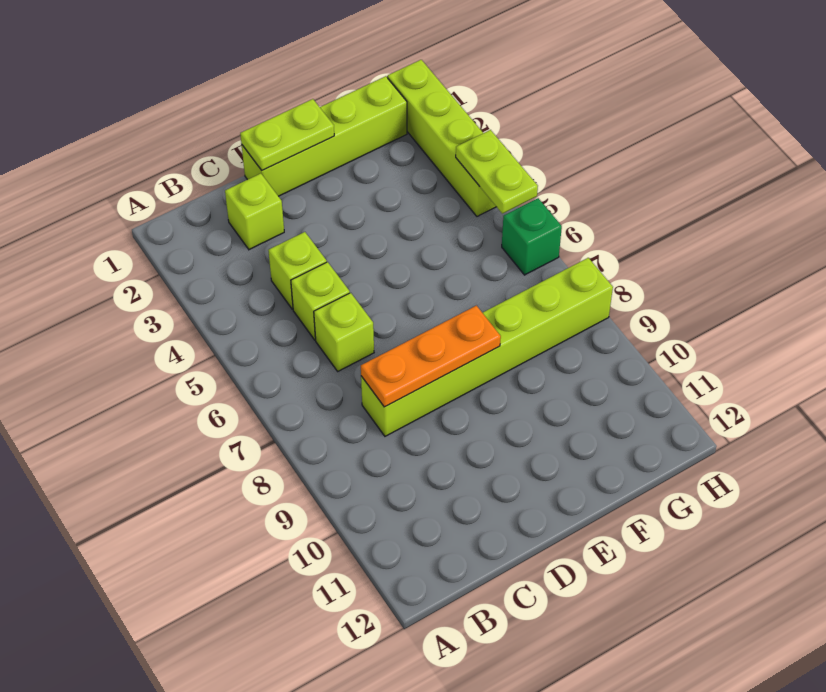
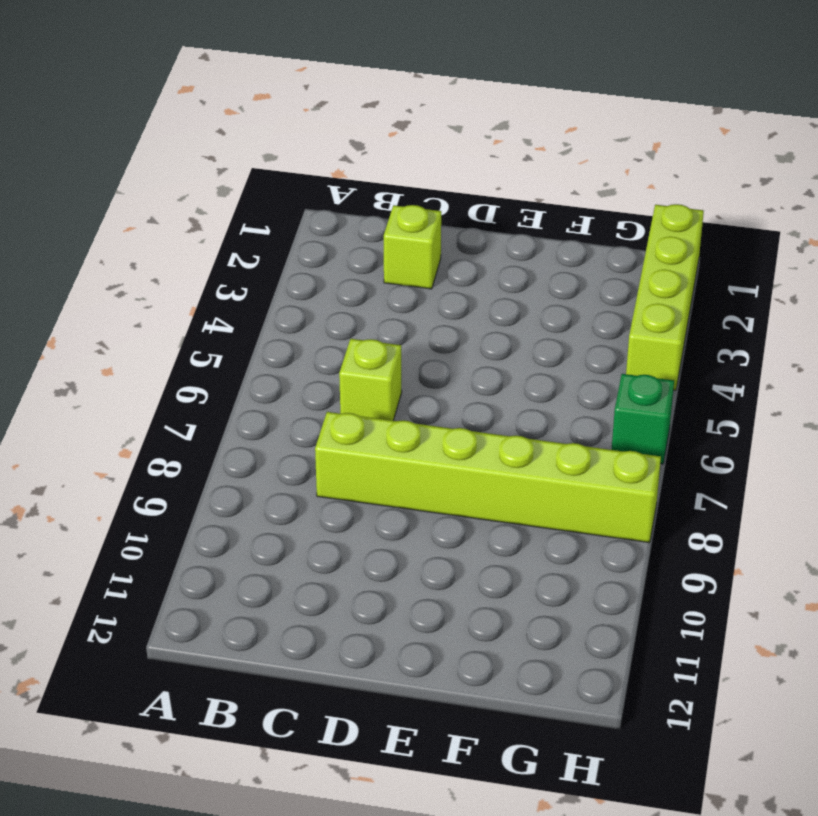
none -> lime 1x1 brick [268,232,327,309]
none -> lime 1x1 brick [291,262,350,340]

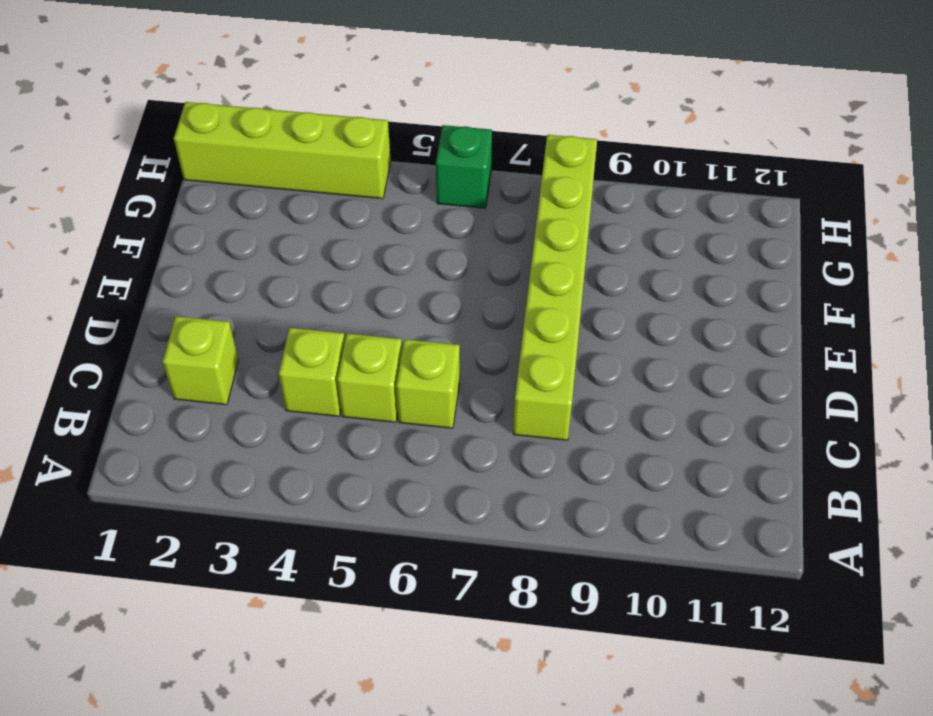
none -> lime 1x4 brick [242,76,407,196]
none -> orange 1x3 plate [361,306,501,407]

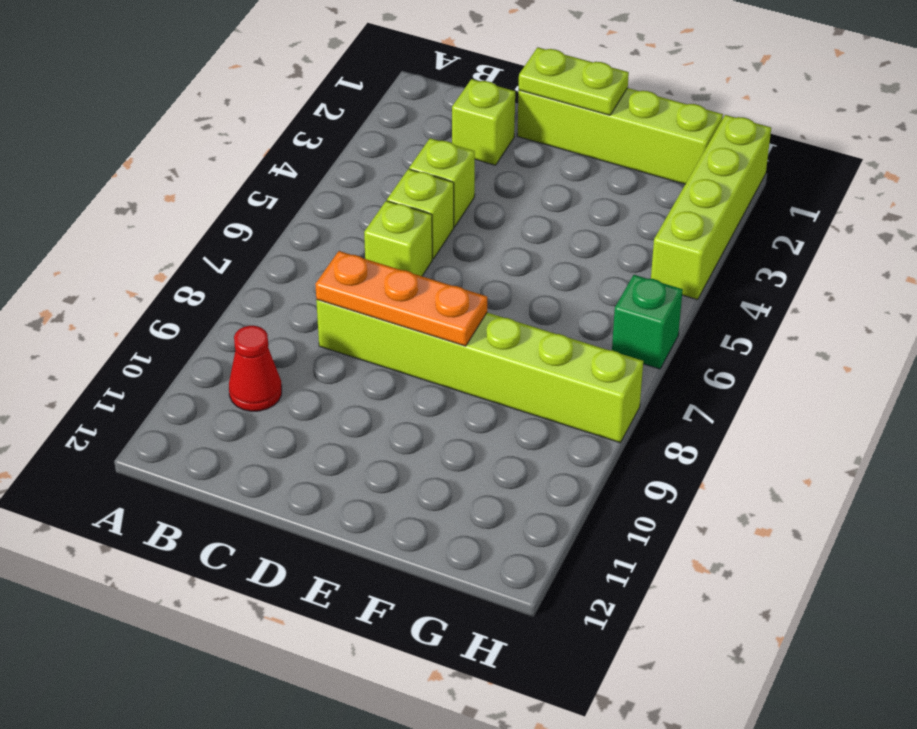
red 1x1 cone [229,326,282,411] -> none
none -> lime 1x2 plate [456,130,538,214]

